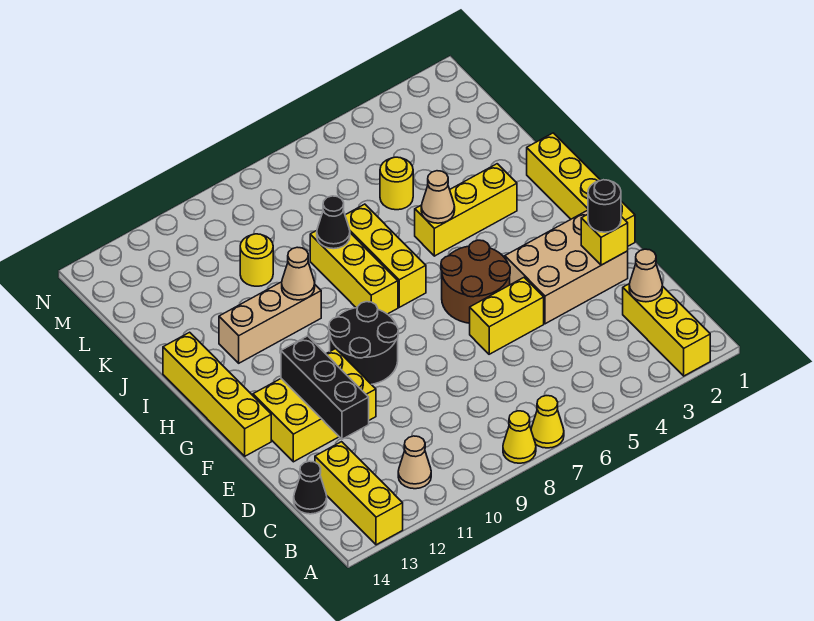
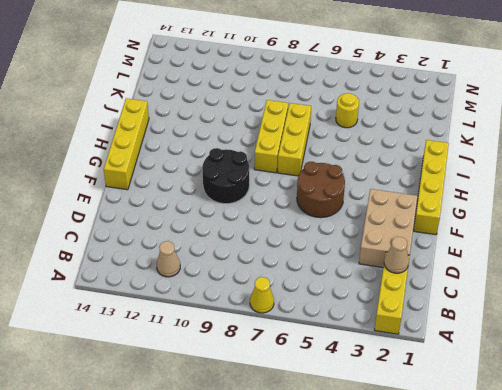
tan 2x3 brick [359,189,418,267] -> tan 2x3 brick turned to [505,211,628,324]
none -> yellow 1x1 cone [503,411,536,463]
none -> yellow 1x3 brick [315,442,403,545]
none -> black 1x1 cone [294,461,327,514]

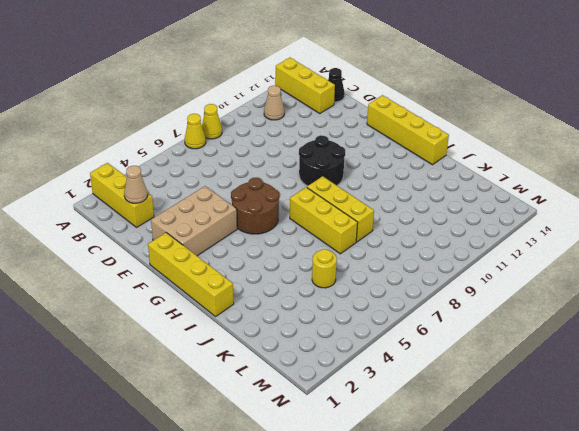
none -> yellow 1x2 brick [470,278,544,354]
none -> yellow 2x3 brick [253,349,376,462]
none -> yellow 1x3 brick [415,164,517,256]

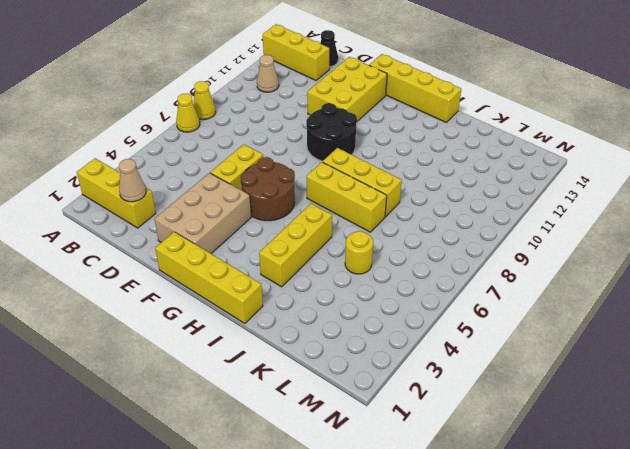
none -> tan 1x3 brick [219,282,321,363]
none -> yellow 1x1 round brick [240,234,273,286]
none -> black 1x3 brick [281,336,369,439]

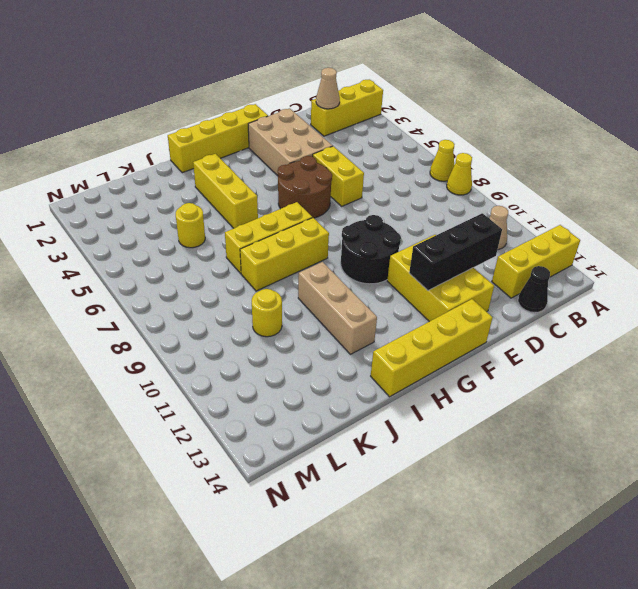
none -> yellow 1x1 brick [581,214,628,265]
none -> tan 1x1 cone [421,171,455,223]
none -> tan 1x1 cone [282,247,315,300]

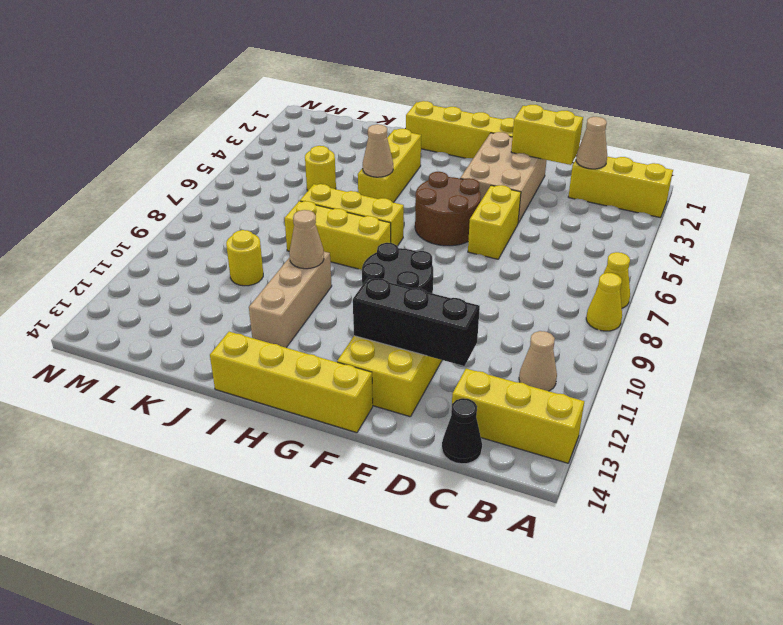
yellow 1x2 brick [511,105,583,165] -> yellow 1x1 brick [581,214,628,265]
none -> black 1x1 cone [317,196,350,249]
none -> black 1x1 round brick [588,180,621,232]

